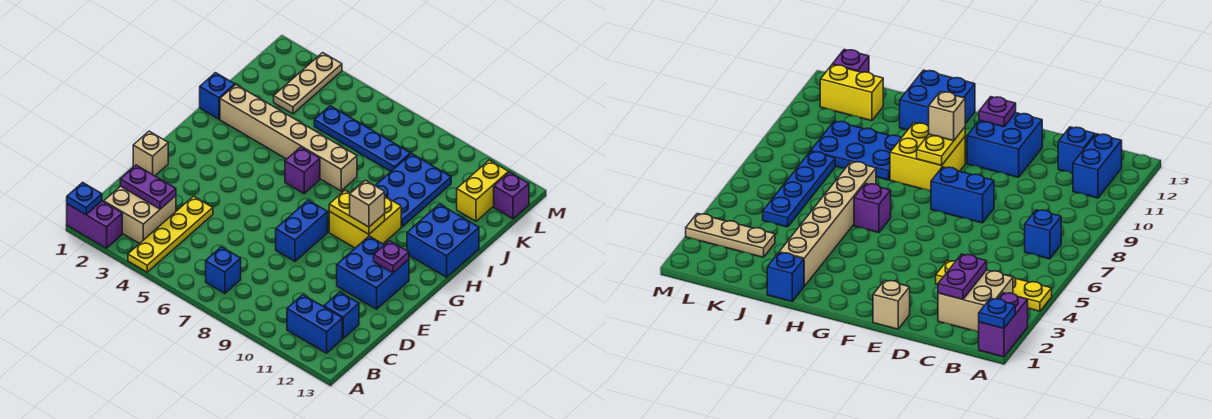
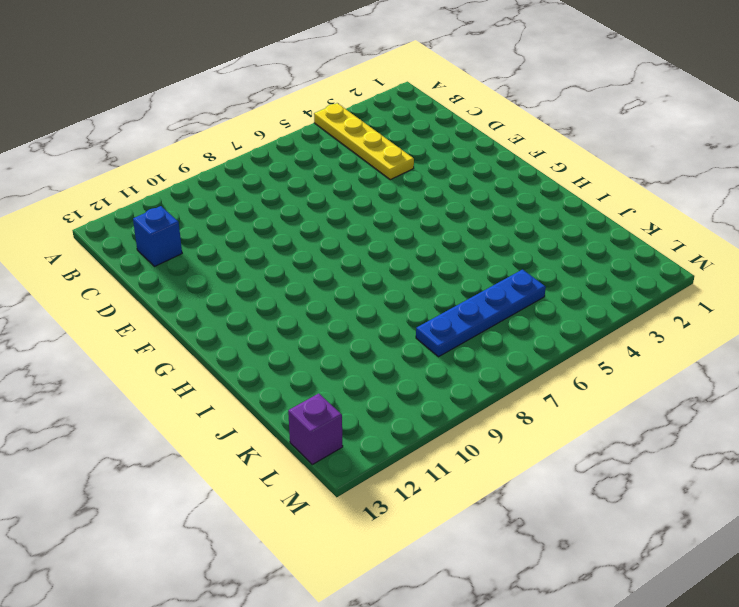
none -> purple 1x2 brick [67,201,122,248]
none -> tan 2x2 brick [104,186,176,244]
none -> blue 1x1 brick [206,247,241,293]

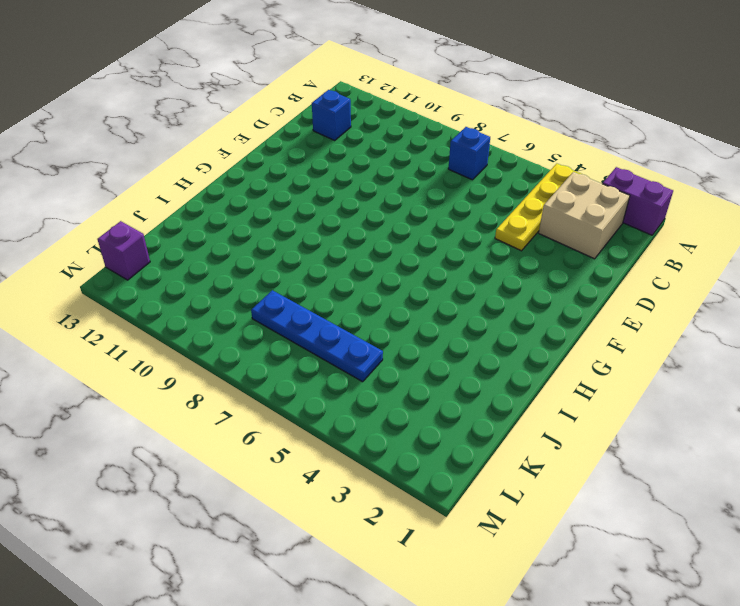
none -> blue 1x2 brick [287,295,342,353]
none -> tan 1x1 brick [133,131,168,176]
none -> blue 1x2 brick [276,200,328,261]

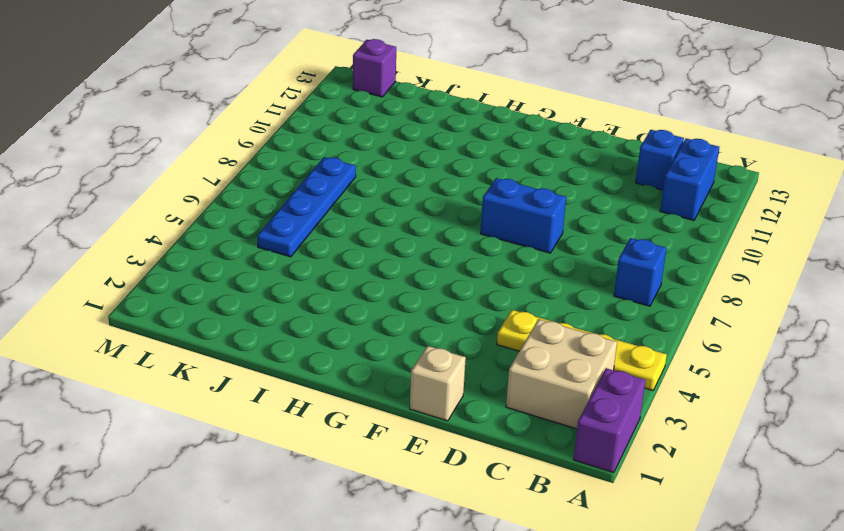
none -> blue 2x2 brick [337,236,409,309]
none -> yellow 2x2 brick [329,183,401,248]
none -> purple 1x1 brick [285,147,320,194]

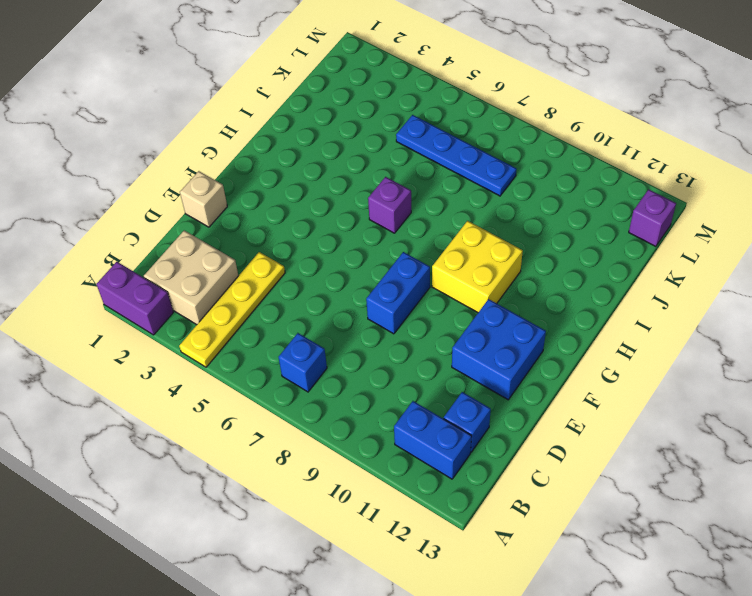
none -> blue 2x2 brick [407,204,479,277]
none -> blue 1x1 brick [200,73,235,119]
none -> tan 1x6 brick [220,85,357,191]

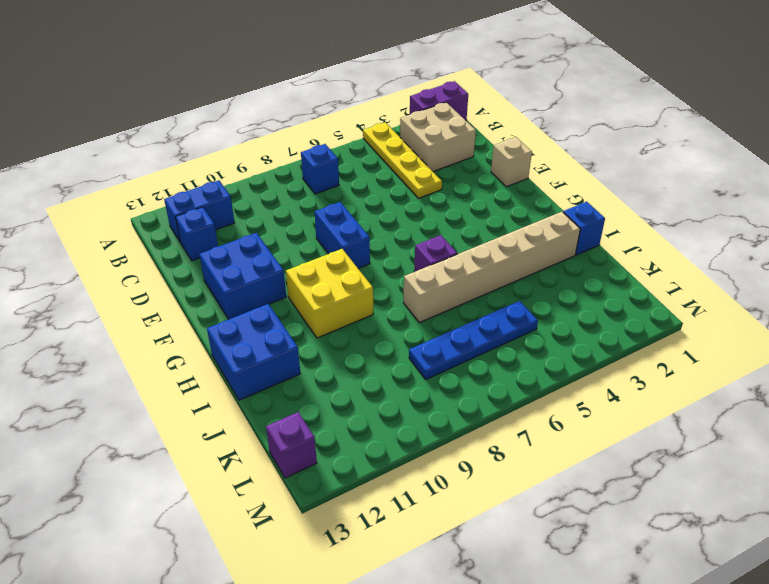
none -> blue 2x3 plate [375,154,451,227]
none -> tan 1x3 plate [274,53,342,114]
none -> yellow 1x2 brick [457,160,509,221]

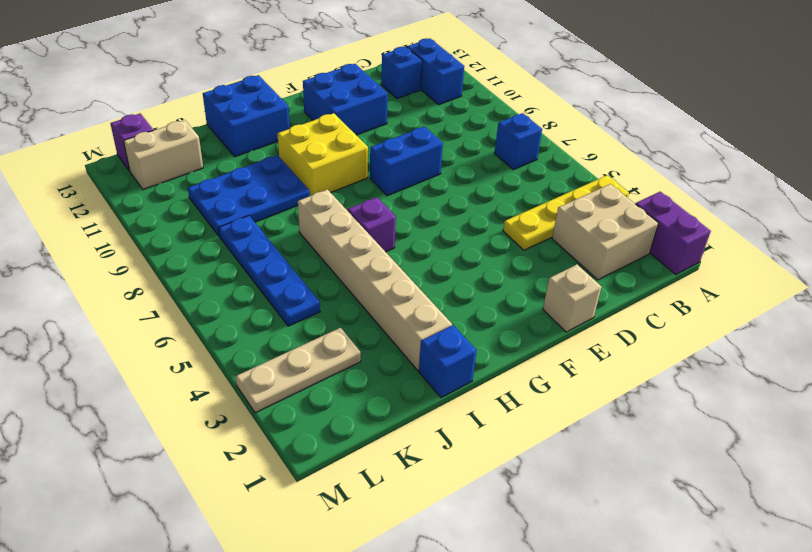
tan 1x2 brick [124,120,203,189] -> yellow 1x2 brick [457,160,509,221]
none -> blue 1x1 plate [67,182,102,214]
none -> purple 1x2 plate [120,165,176,209]
none -> purple 1x1 plate [374,241,409,273]

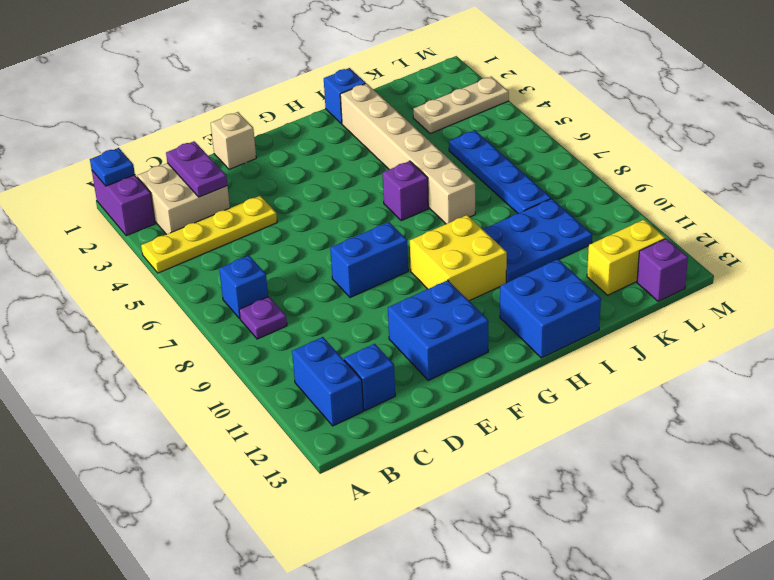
purple 1x1 plate [239,297,287,339] -> purple 1x1 plate moved to [374,241,409,273]
none -> yellow 1x2 plate [329,190,385,234]
none -> tan 1x1 brick [350,180,385,227]

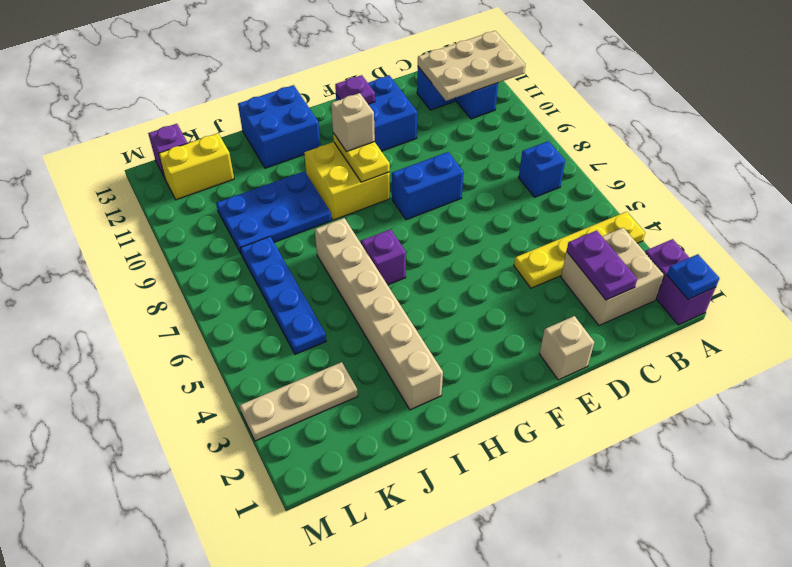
tan 2x3 plate [418,31,526,101] -> none
none -> blue 1x1 brick [200,73,235,119]

